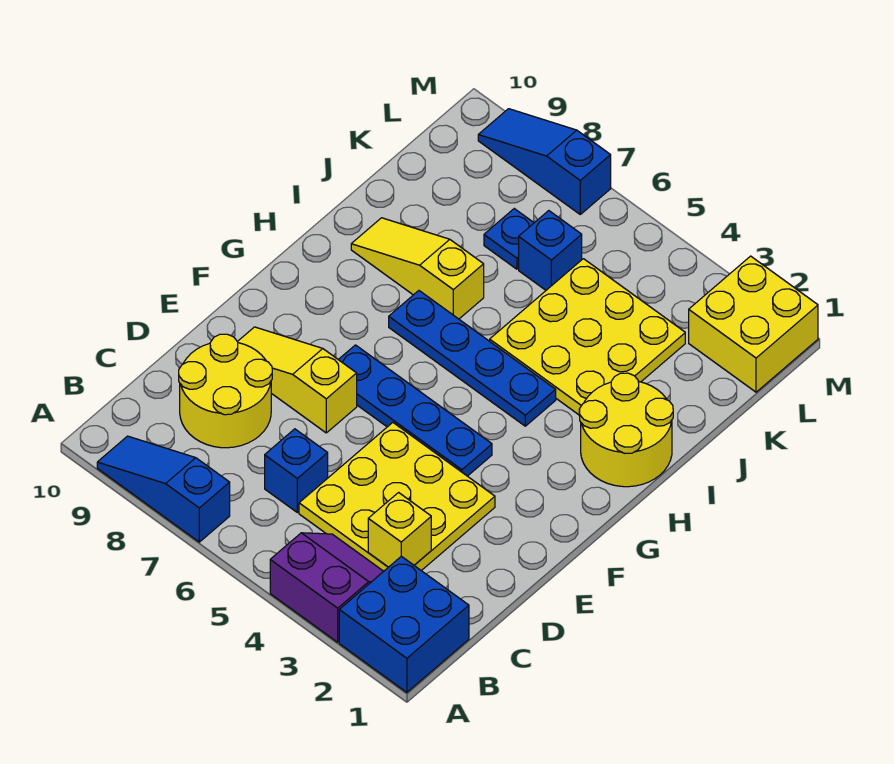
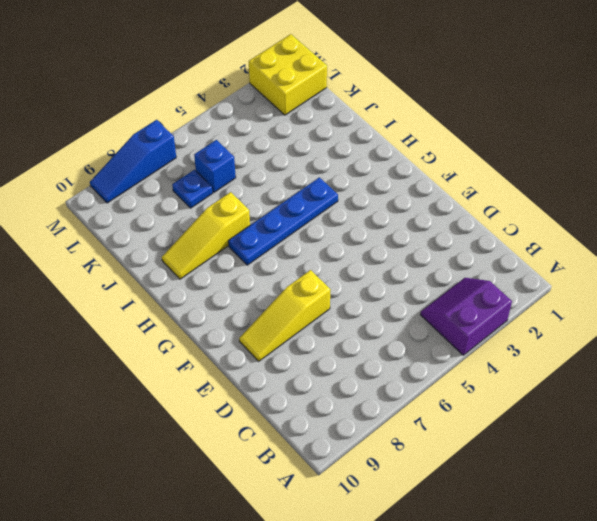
none -> blue 2x2 brick [339,556,469,692]
none -> blue 1x3 slope [97,436,230,542]
none -> yellow 3x3 plate [299,423,495,571]

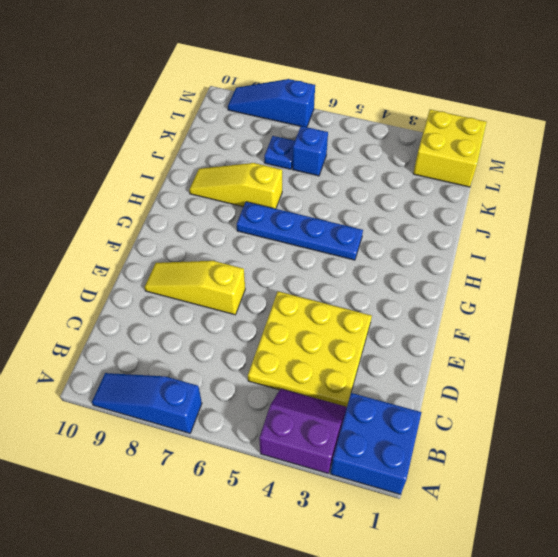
none -> blue 1x1 brick [265,429,328,512]
none -> yellow 2x2 round brick [179,334,272,448]
none -> blue 1x4 plate [338,345,492,476]

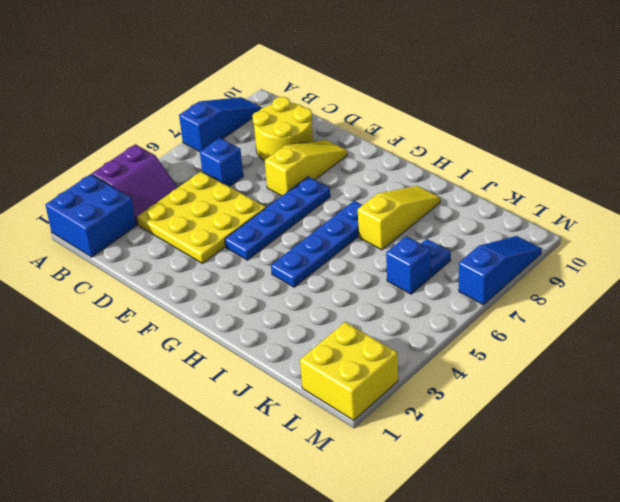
none -> yellow 2x2 round brick [579,373,673,487]
none -> yellow 3x3 plate [490,259,685,415]
none -> yellow 1x1 brick [368,493,431,567]

